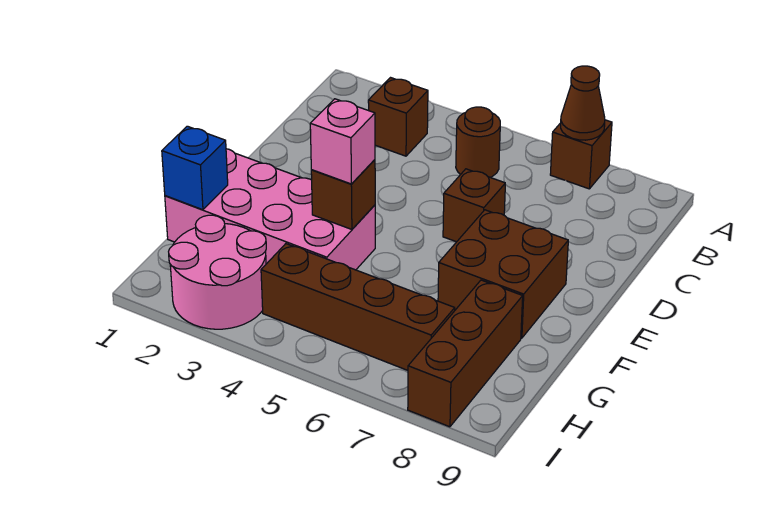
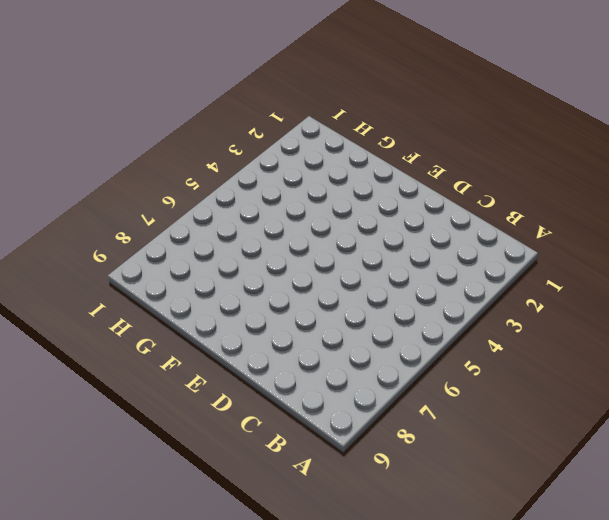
none -> brown 1x1 brick [550,120,612,189]
none -> brown 1x1 brick [368,78,428,156]
none -> brown 1x1 round brick [456,107,500,177]

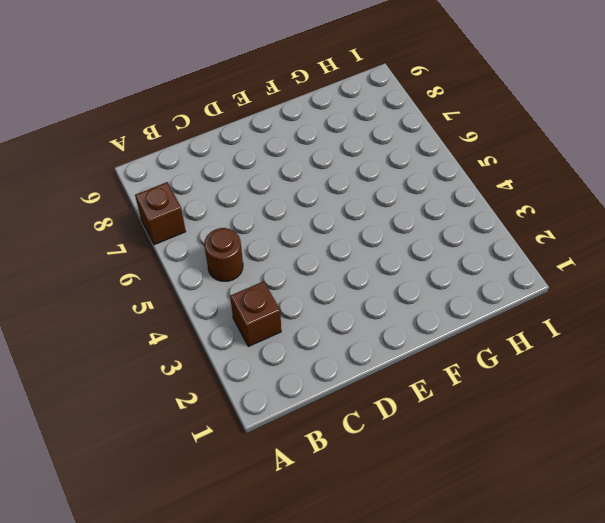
none -> brown 1x1 brick [443,169,505,242]
none -> brown 2x2 brick [438,210,568,338]
none -> pink 2x4 brick [165,149,375,270]

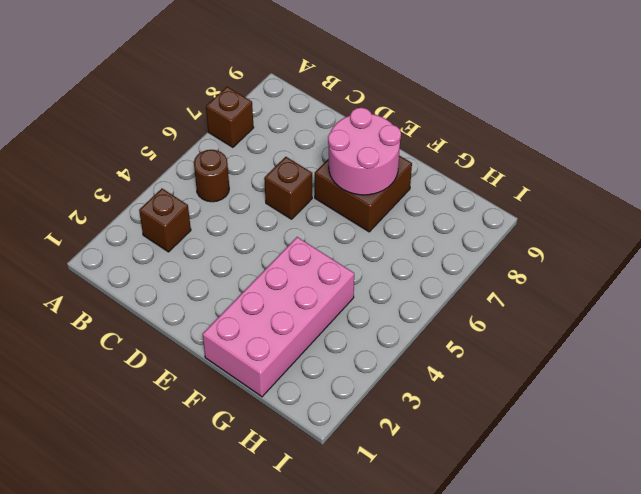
pink 2x2 round brick [328,108,401,195] -> pink 2x2 round brick moved to [169,215,266,329]
none -> brown 1x3 brick [408,280,523,427]
none -> brown 1x4 brick [261,244,455,370]
none -> brown 1x1 cone [561,66,605,140]

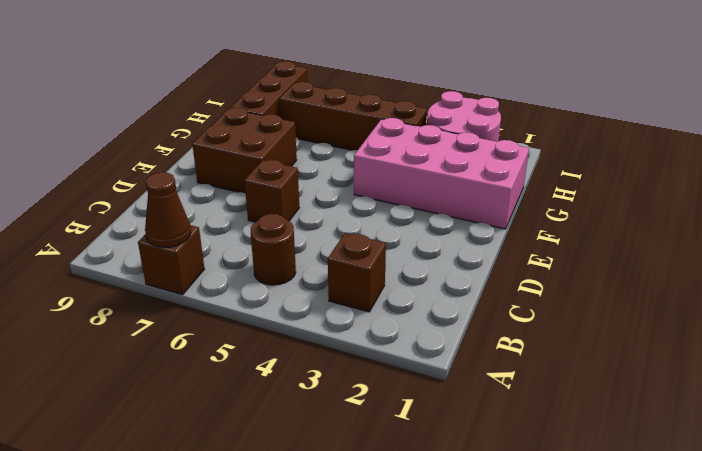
none -> brown 1x1 brick [311,160,375,229]
none -> blue 1x1 brick [162,126,228,210]
none -> pink 1x1 brick [310,99,375,184]

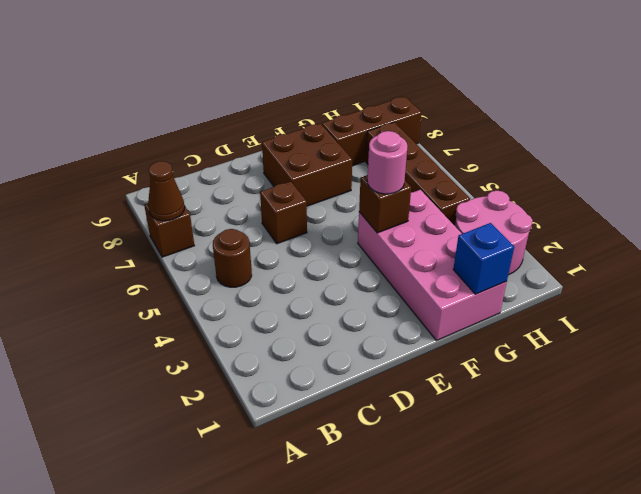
pink 1x1 round brick [367,131,407,194] -> pink 1x1 brick [310,99,375,184]
none -> brown 1x1 brick [368,78,428,156]

